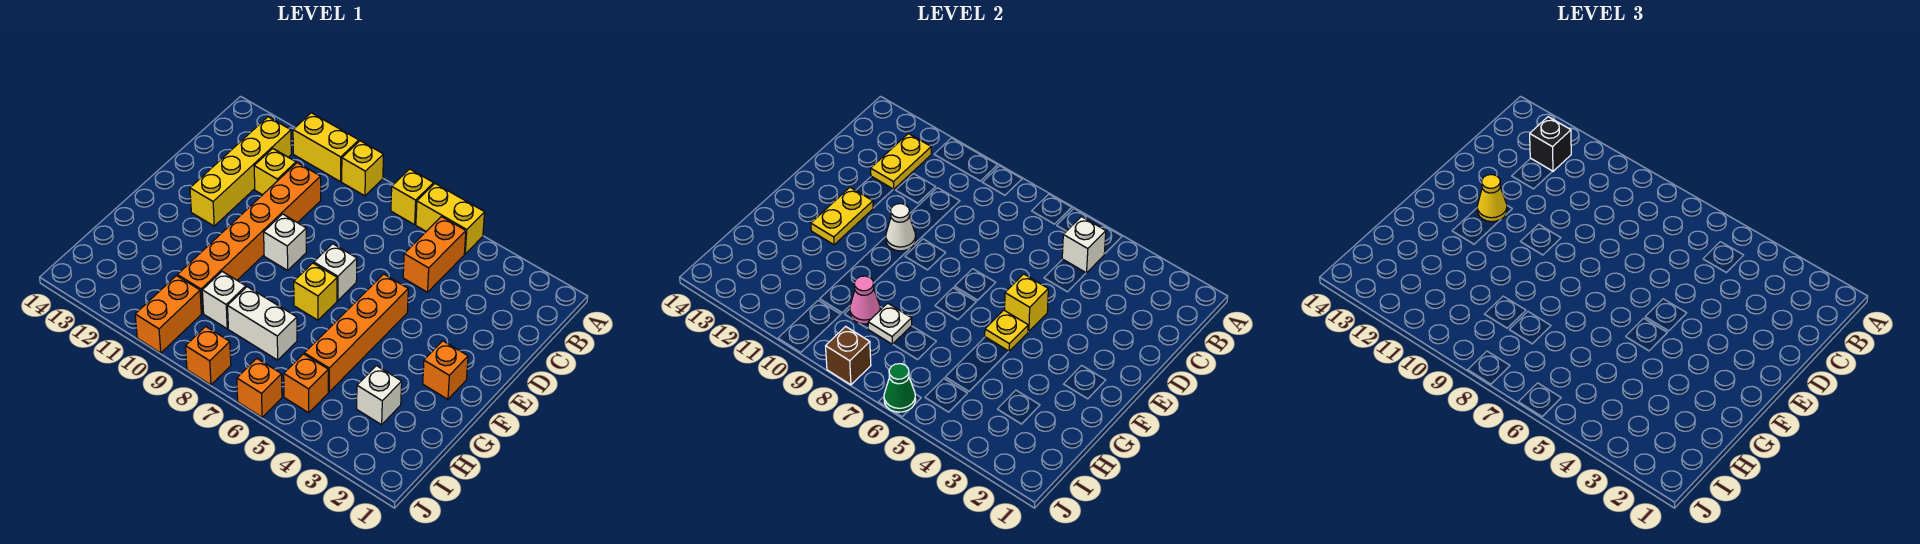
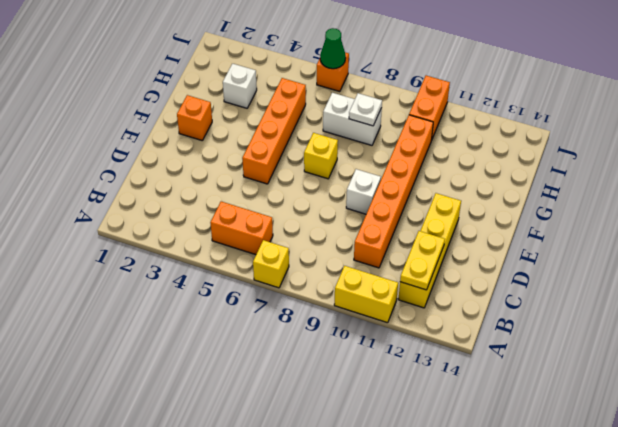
orange 1x2 brick [210,202,273,255] -> orange 1x2 brick turned to [403,217,466,292]
none -> yellow 1x2 brick [416,184,485,254]
none -> yellow 1x1 brick [342,141,384,196]
none -> yellow 1x1 brick [254,149,296,195]
none -> white 1x1 brick [314,244,357,301]

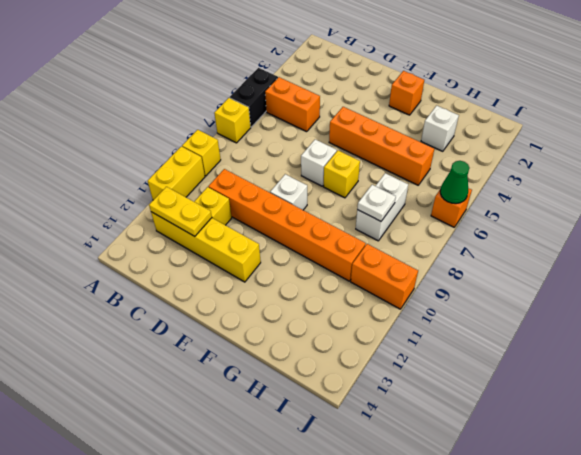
black 1x2 brick [230,68,278,127] -> yellow 1x2 brick [416,184,485,254]
none -> white 1x1 brick [202,272,246,329]
none -> orange 1x1 brick [284,354,328,413]
none -> orange 1x1 brick [186,326,231,385]
none -> white 1x1 brick [1062,217,1106,273]

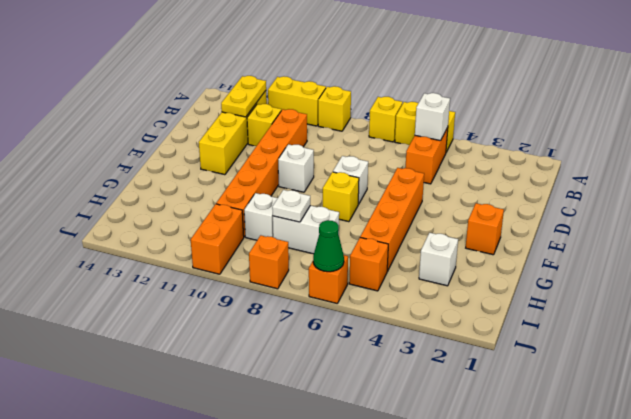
none -> yellow 1x1 brick [1005,274,1048,331]
none -> white 1x1 cone [886,204,916,251]
none -> yellow 1x2 plate [811,187,873,245]
none -> yellow 1x1 plate [985,310,1028,351]

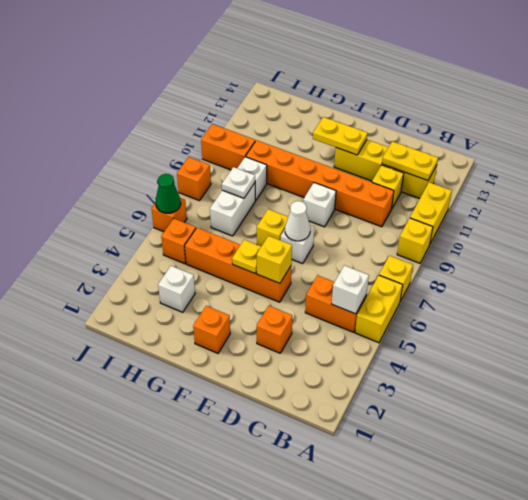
orange 1x1 brick [257,306,292,353] -> none
white 1x1 cone [285,201,310,241] -> white 1x1 cone moved to [886,204,916,251]
none -> pink 1x1 cone [850,276,880,324]
none -> brown 1x1 brick [826,326,871,385]
none -> black 1x1 brick [1530,117,1571,171]
none -> yellow 1x1 cone [1477,175,1507,222]

